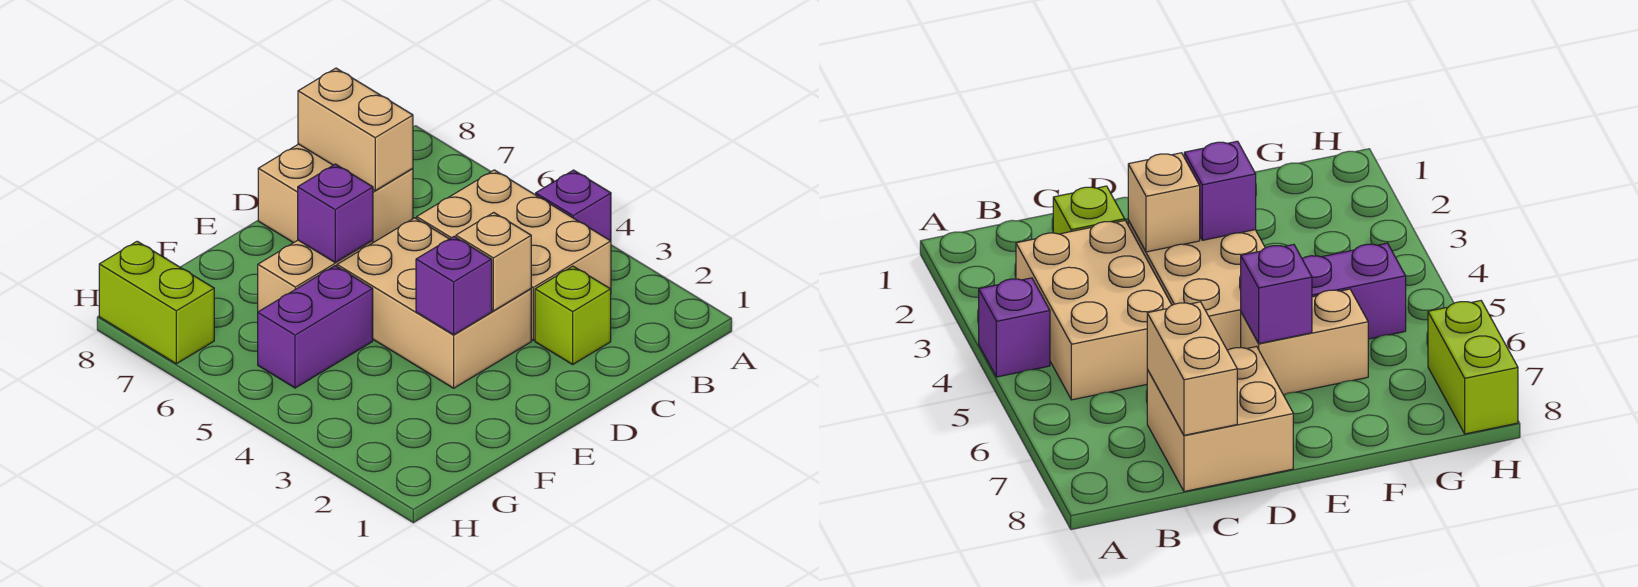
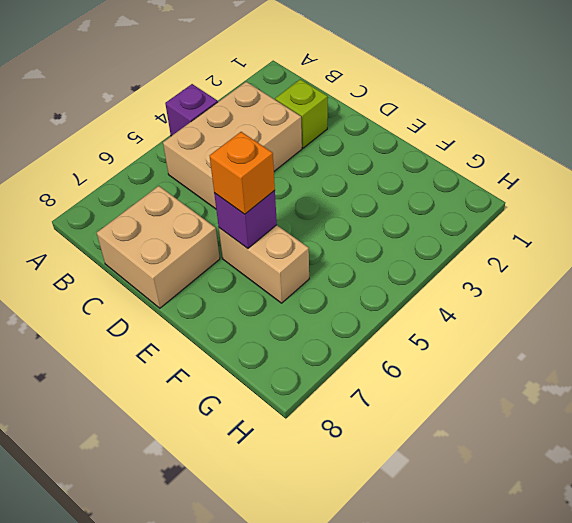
orange 1x1 brick [210,132,275,214] -> none
none -> tan 2x3 brick [337,218,531,388]
none -> purple 1x2 brick [258,266,373,388]
none -> lime 1x2 brick [99,241,214,364]

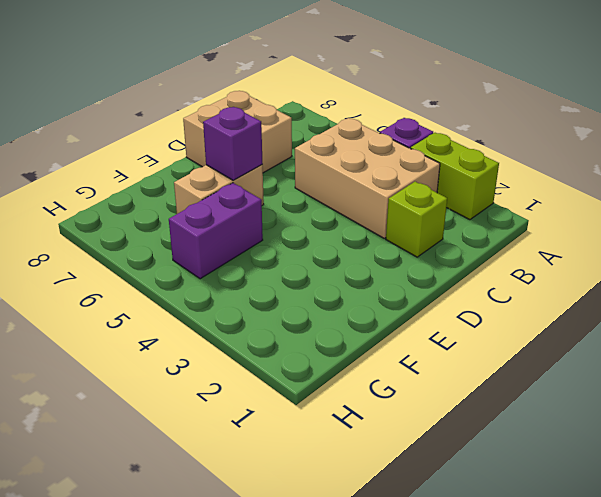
lime 1x2 brick [411,133,499,220] -> lime 1x2 brick moved to [99,241,214,364]
none -> tan 2x3 brick [337,218,531,388]
none -> tan 1x2 brick [298,68,413,190]
none -> tan 1x1 brick [456,213,531,311]

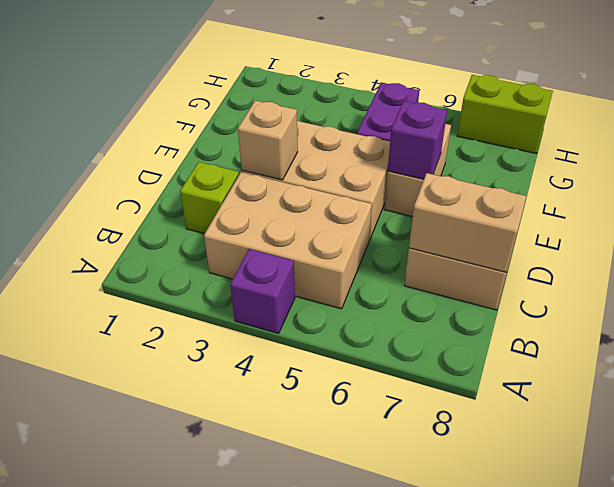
none -> purple 1x1 brick [416,237,492,335]

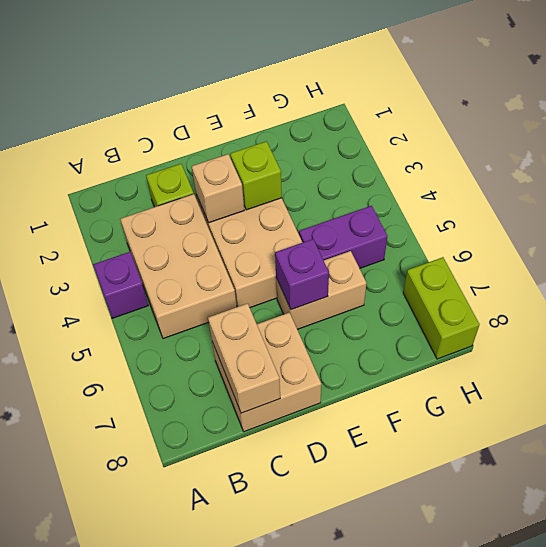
lime 1x1 brick [230,141,282,210] -> purple 1x1 brick [416,237,492,335]

